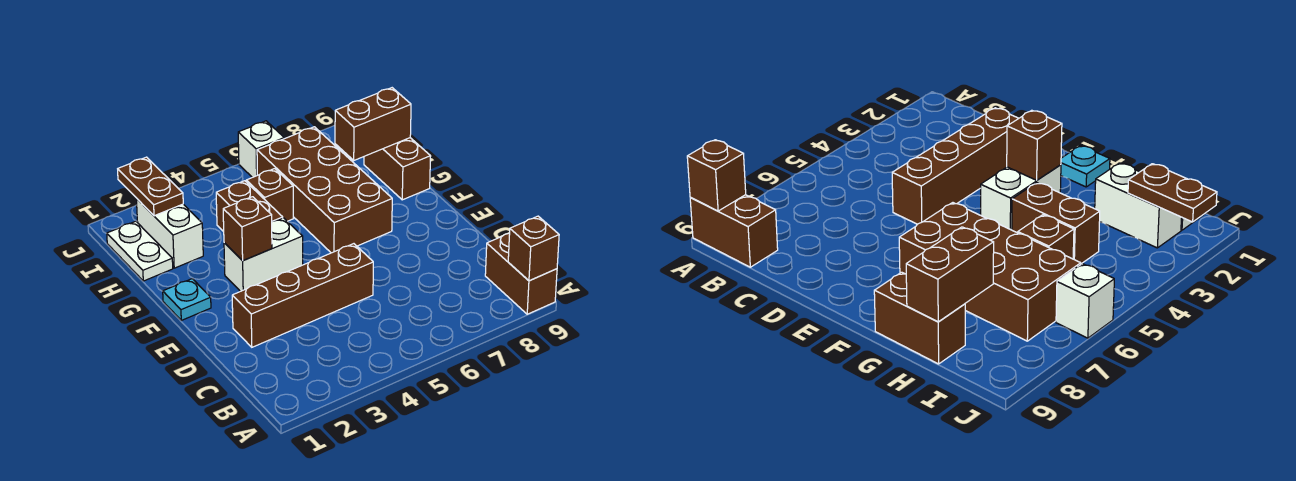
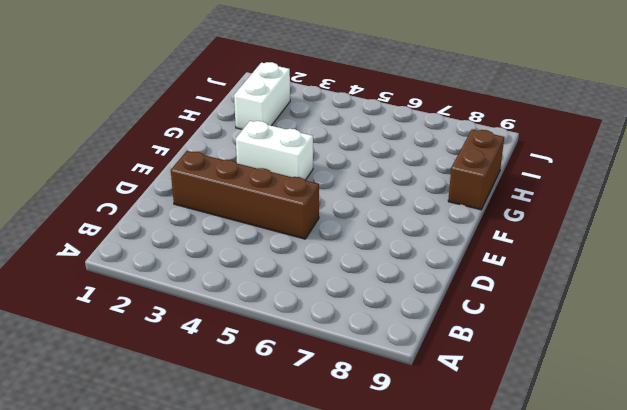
none -> brown 1x2 brick [485,233,557,314]
none -> cyan 1x1 plate [163,279,211,320]
none -> brown 2x4 brick [257,127,392,253]

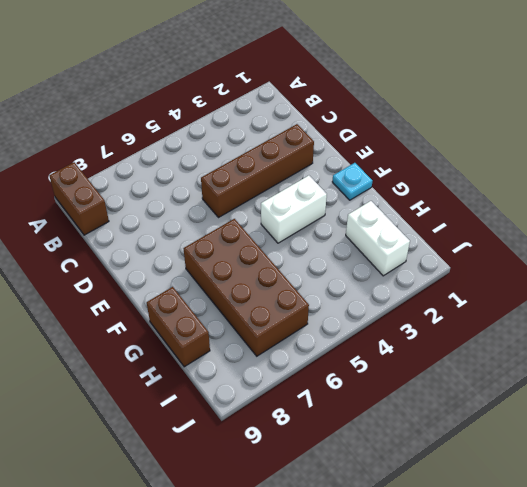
none -> brown 1x2 brick [216,181,283,232]
none -> white 1x2 plate [107,221,173,281]
none -> brown 1x1 brick [246,169,293,221]

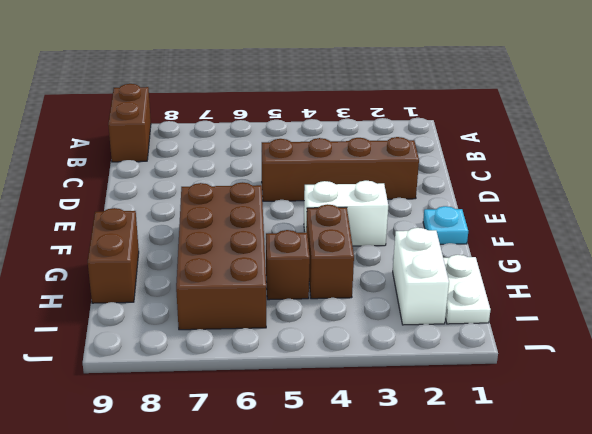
none -> white 1x1 brick [238,121,284,177]
none -> brown 1x1 brick [508,216,559,281]
none -> brown 1x1 brick [223,197,272,261]

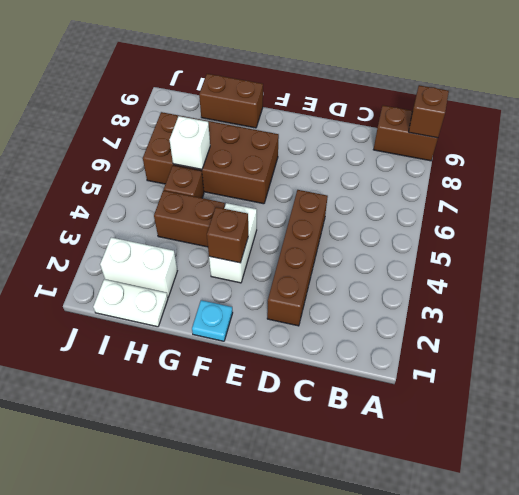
white 1x1 brick [170,116,210,169] -> white 1x1 brick moved to [238,121,284,177]
none -> brown 1x2 brick [335,88,411,160]
none -> brown 1x2 plate [118,157,183,216]

